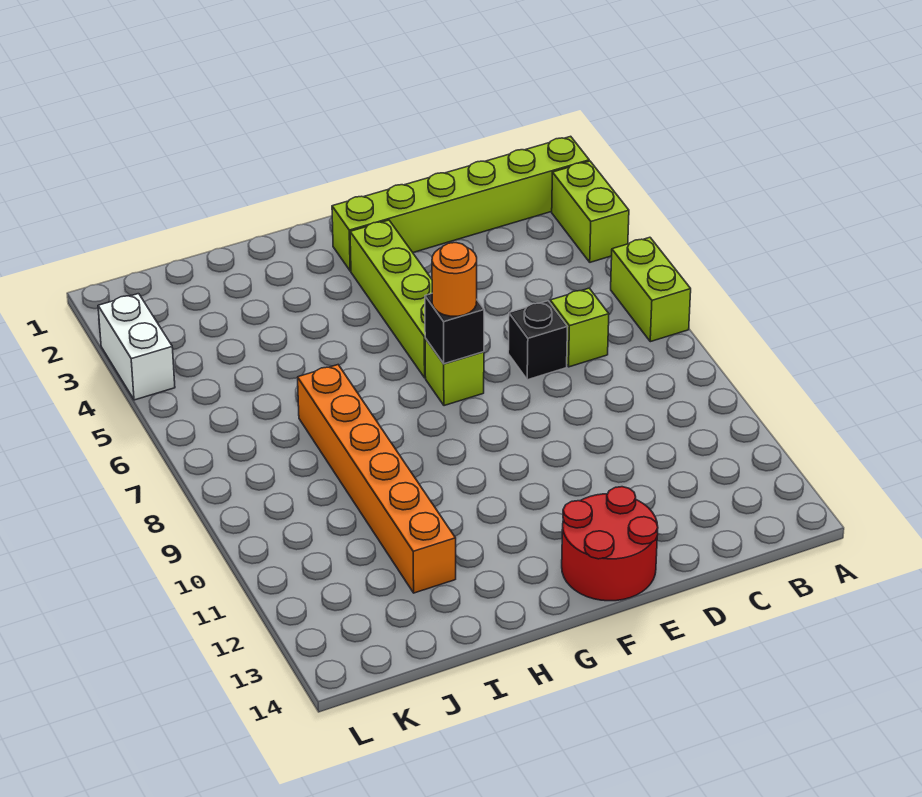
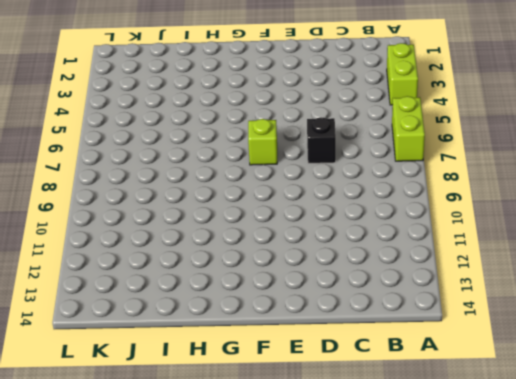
none -> lime 1x6 brick [332,136,589,271]
none -> lime 1x1 brick [550,288,609,367]
none -> red 2x2 round brick [562,487,658,601]

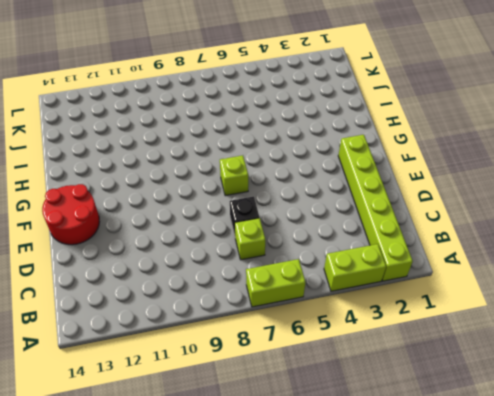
none -> lime 1x4 brick [350,220,432,378]
none -> orange 1x6 brick [298,365,456,593]
none -> white 1x2 brick [98,294,175,400]

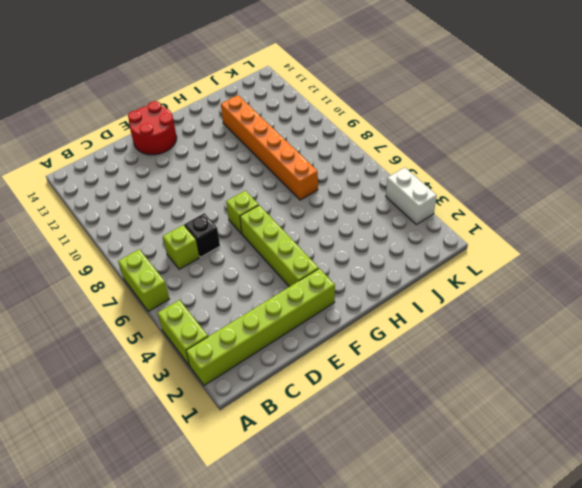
none -> black 1x1 brick [425,294,484,364]
none -> orange 1x1 round brick [432,243,477,316]

